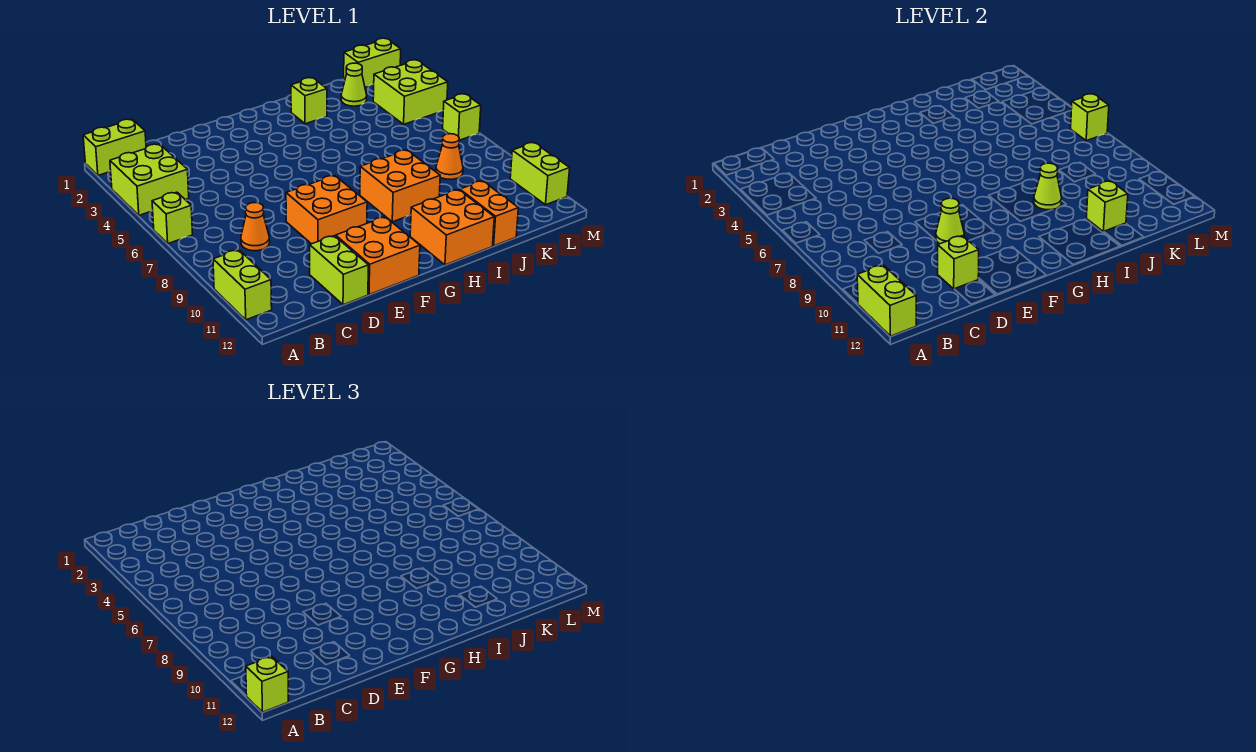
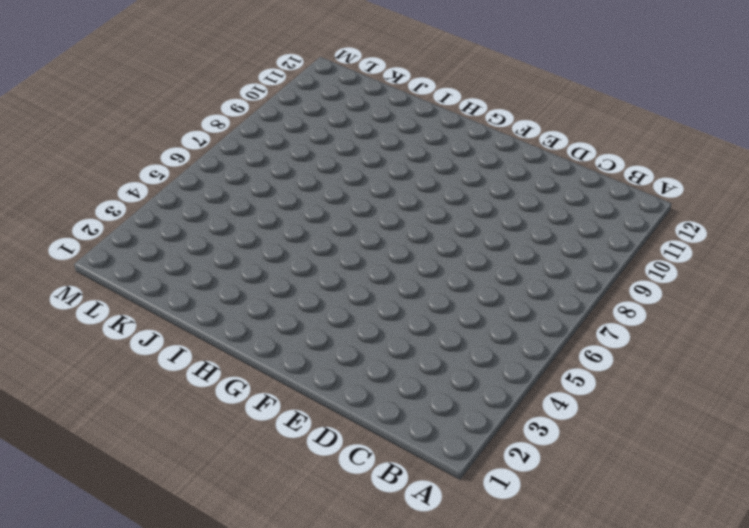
none -> lime 1x2 brick [83,119,146,175]
none -> lime 2x2 brick [110,144,189,215]
none -> lime 1x1 brick [152,192,193,243]

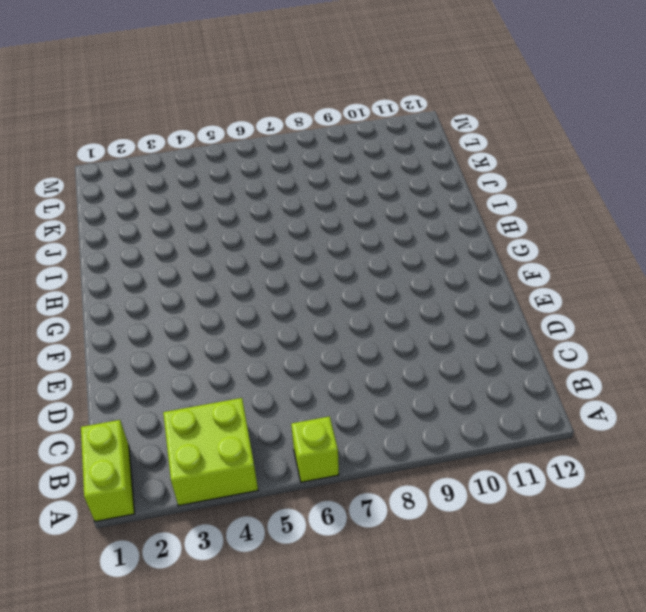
none -> lime 1x2 brick [213,250,272,320]
none -> orange 1x1 cone [241,203,270,251]
none -> lime 1x2 brick [310,236,368,305]

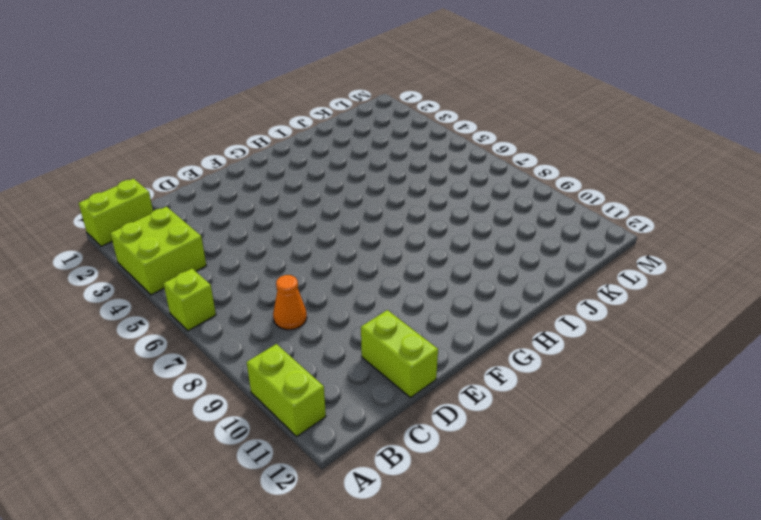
none -> orange 2x2 brick [286,175,367,244]
none -> orange 2x2 brick [336,217,420,295]
none -> orange 2x2 brick [360,150,440,222]

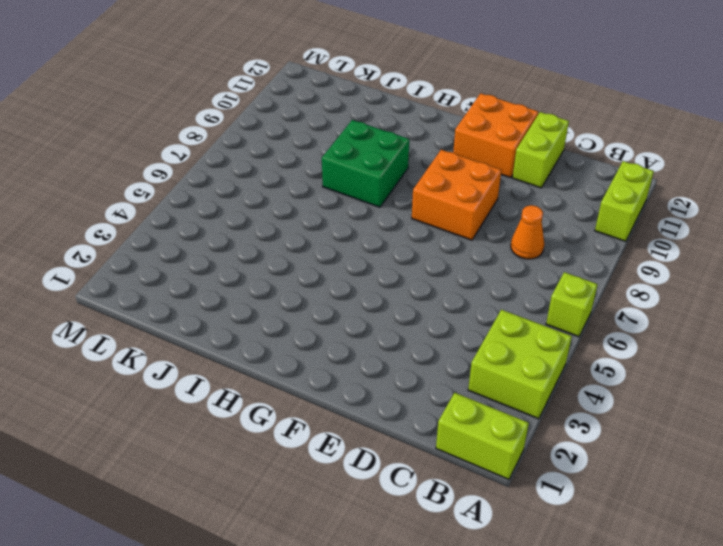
green 2x2 brick [322,120,409,207] -> orange 2x2 brick [360,150,440,222]
none -> orange 2x2 brick [410,190,494,265]
none -> lime 1x1 brick [291,78,327,124]
none -> orange 1x2 brick [460,181,518,246]

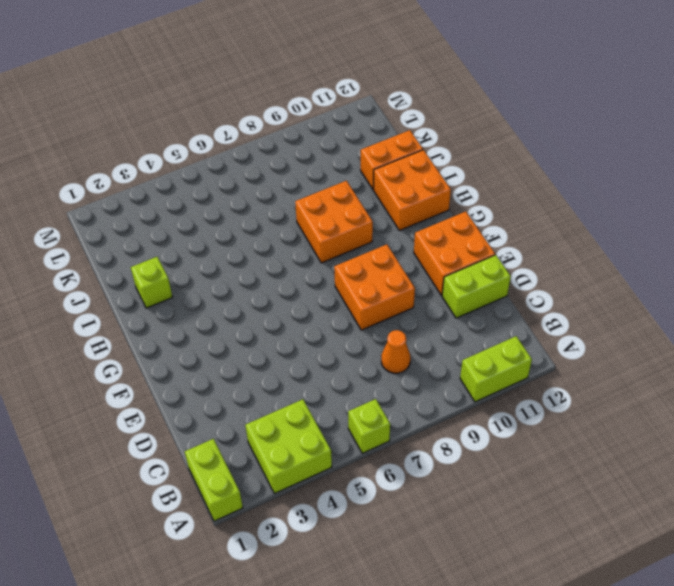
none -> lime 1x1 cone [341,63,367,106]
none -> orange 1x1 cone [436,134,463,179]
none -> lime 1x2 brick [344,38,401,88]

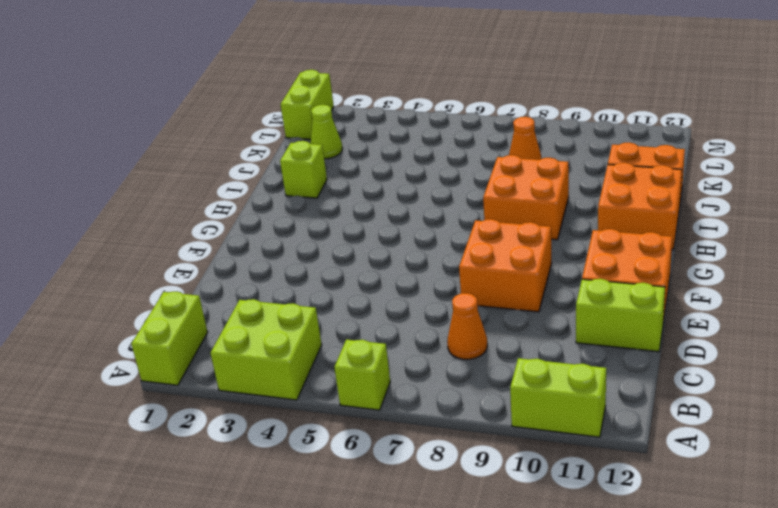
none -> lime 2x2 brick [373,60,448,124]
none -> lime 1x1 brick [443,94,481,140]
none -> lime 1x2 brick [510,143,570,205]

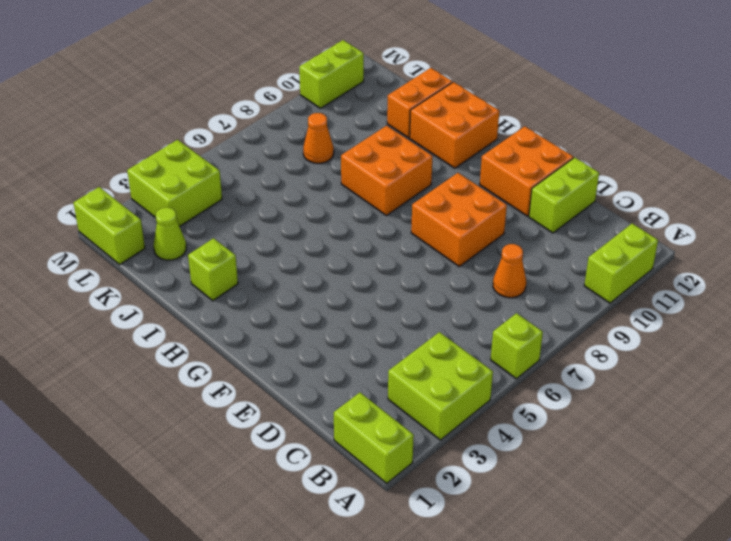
none -> lime 1x1 brick [443,94,481,140]
none -> lime 1x2 brick [857,265,916,336]
none -> lime 1x1 brick [938,236,979,289]

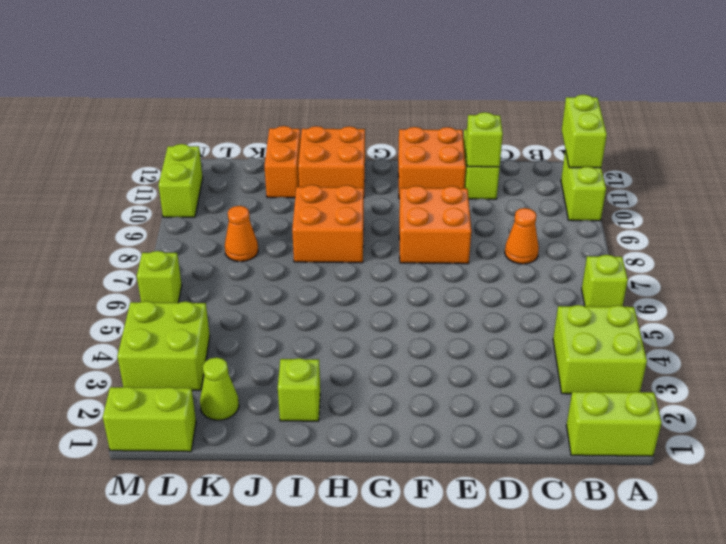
none -> lime 1x1 cone [936,198,964,244]
none -> lime 1x1 cone [1034,163,1062,210]
none -> lime 1x1 brick [1086,181,1128,232]

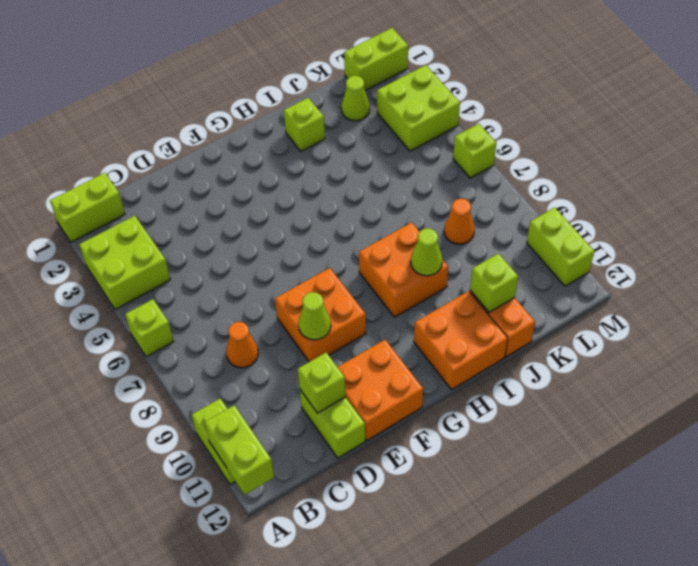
none -> lime 1x1 brick [1071,94,1109,141]
none -> lime 1x1 brick [246,656,288,712]

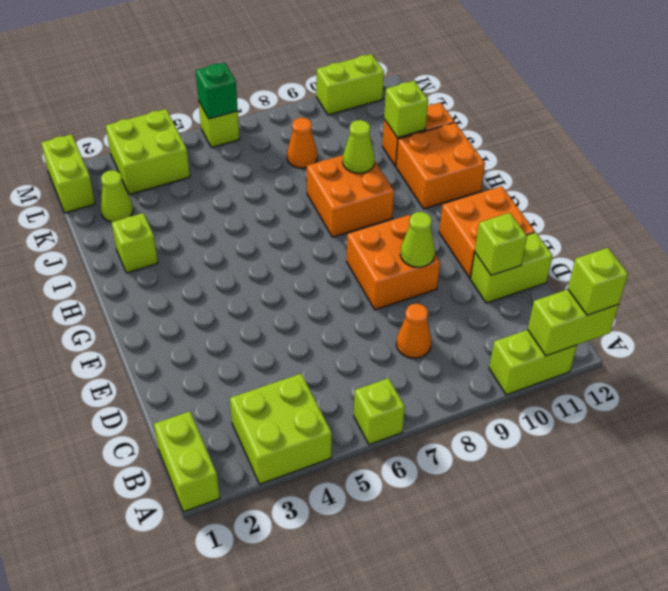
green 1x1 brick [196,63,238,119] -> lime 1x1 brick [1071,94,1109,141]

